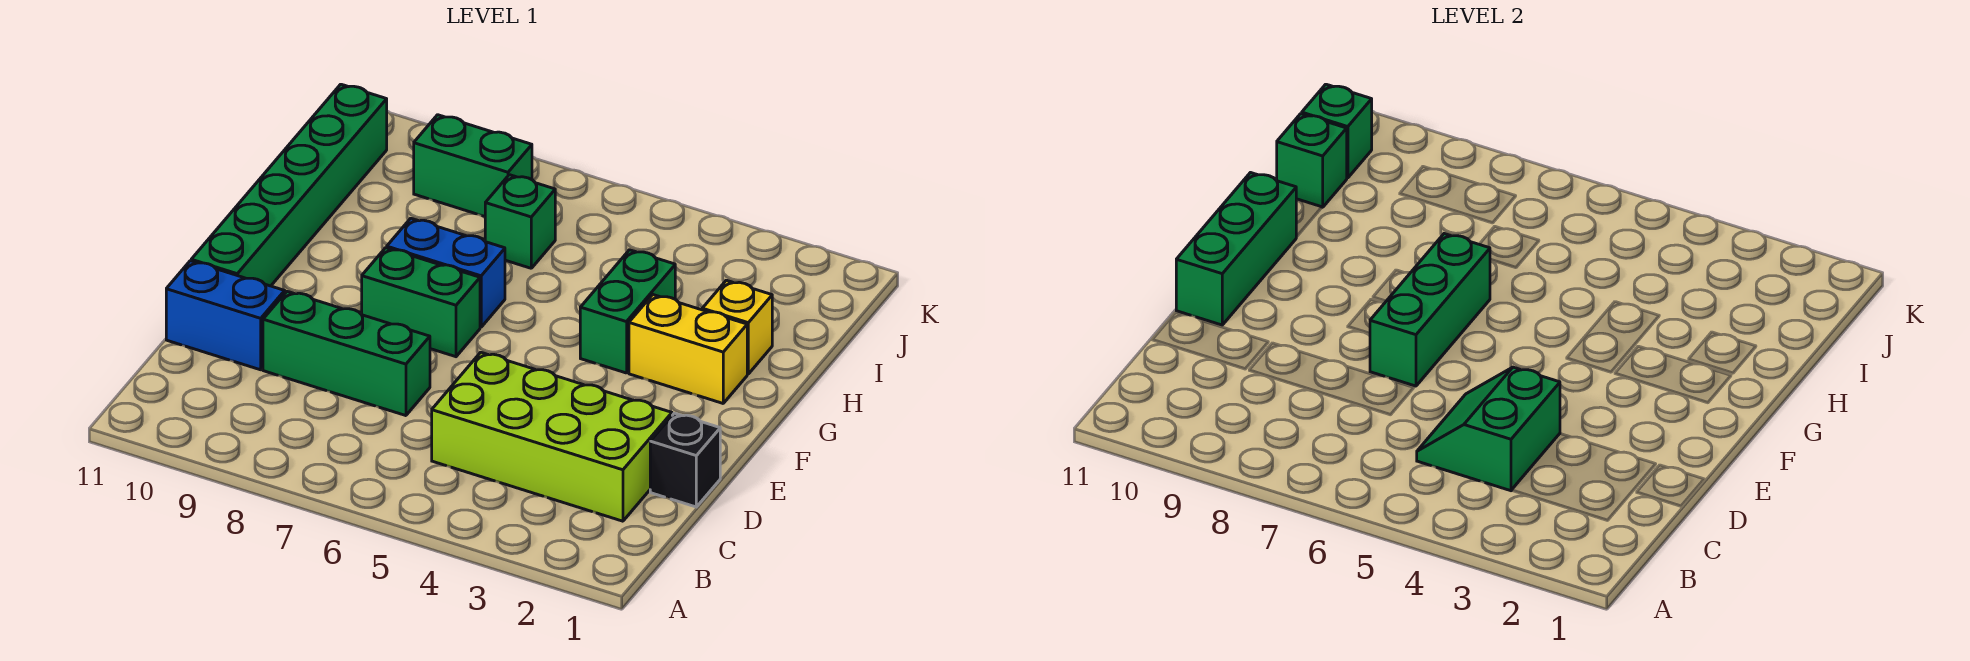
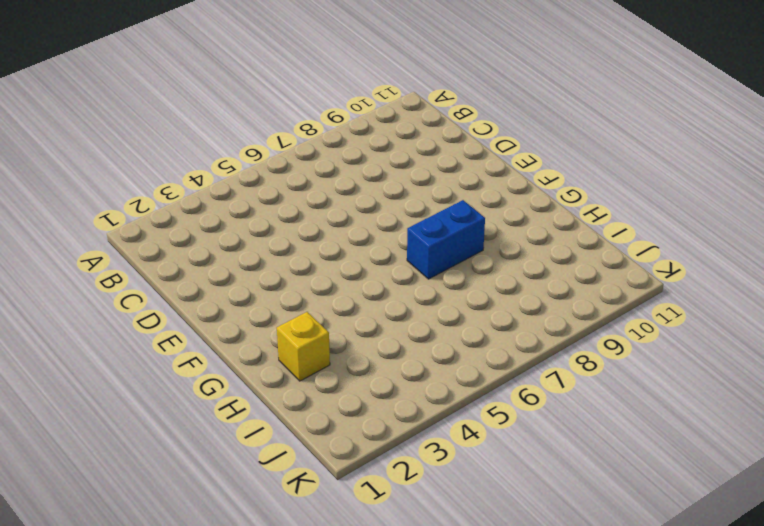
none -> lime 2x4 brick [432,352,672,521]
none -> black 1x1 brick [650,413,720,507]
none -> green 1x3 brick [263,291,430,416]

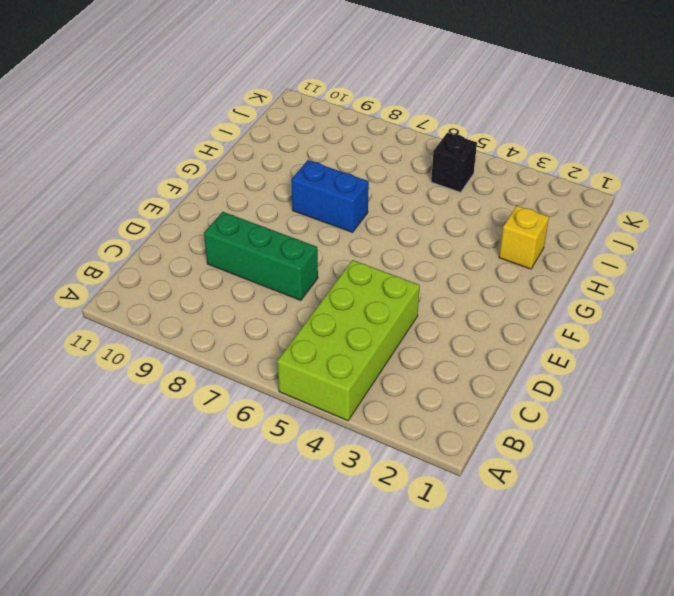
lime 2x4 brick [277,260,420,421] -> lime 2x4 brick turned to [432,352,672,521]
black 1x1 brick [431,133,477,192] -> black 1x1 brick moved to [650,413,720,507]
none -> blue 1x2 brick [166,261,285,370]
none -> green 1x6 brick [191,84,387,286]
none -> green 1x2 brick [362,248,480,357]

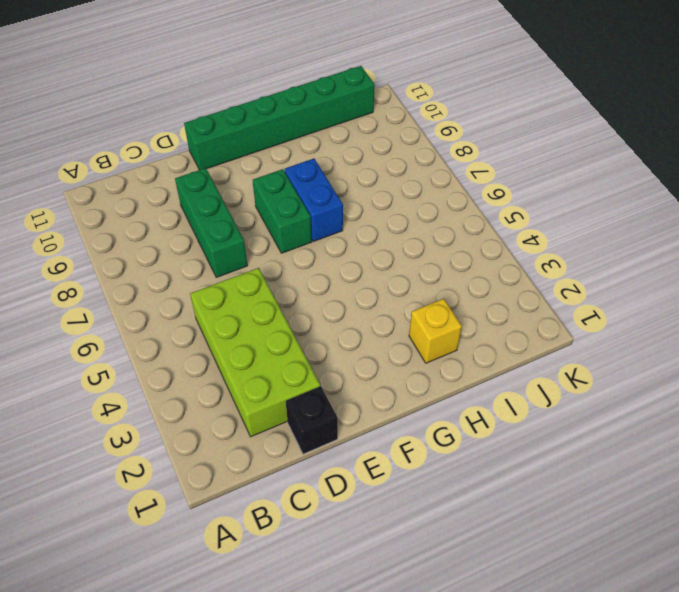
none -> blue 1x2 brick [166,261,285,370]
none -> yellow 1x2 brick [629,295,747,403]
none -> green 1x2 brick [580,250,675,373]

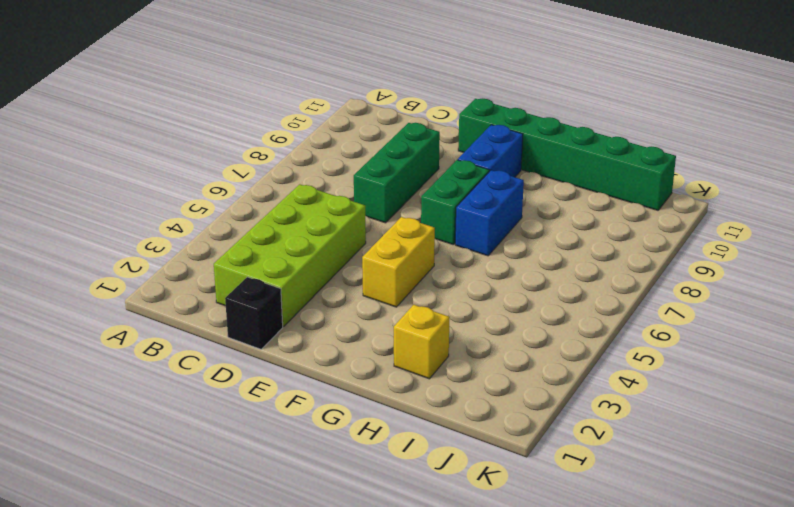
yellow 1x2 brick [362,217,435,307] -> yellow 1x2 brick moved to [629,295,747,403]
blue 1x2 brick [458,125,523,177] -> blue 1x2 brick moved to [166,261,285,370]
none -> green 1x2 brick [580,250,675,373]
none -> green 1x1 brick [485,175,555,268]
none -> green 1x2 brick [414,115,532,216]

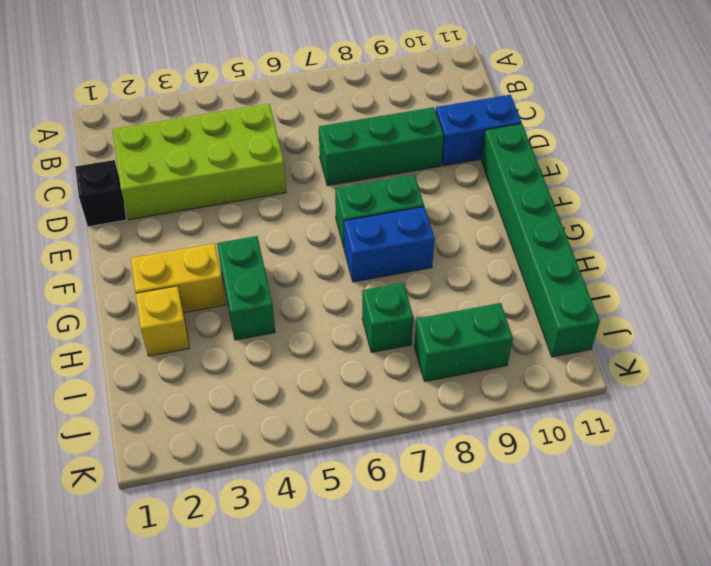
none -> green 2x2 slope [1417,367,1560,491]
none -> green 1x3 brick [1370,234,1490,386]
none -> green 1x3 brick [1176,173,1296,325]

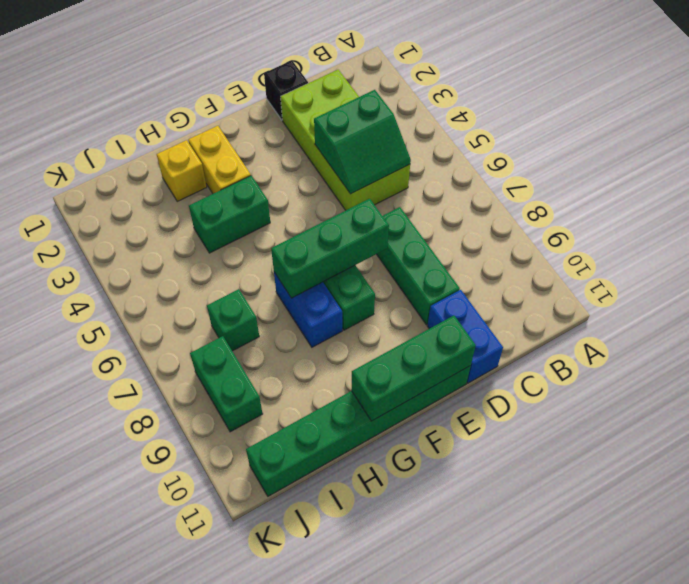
none -> green 1x1 brick [1277,114,1347,207]
none -> green 1x1 brick [1302,84,1372,178]

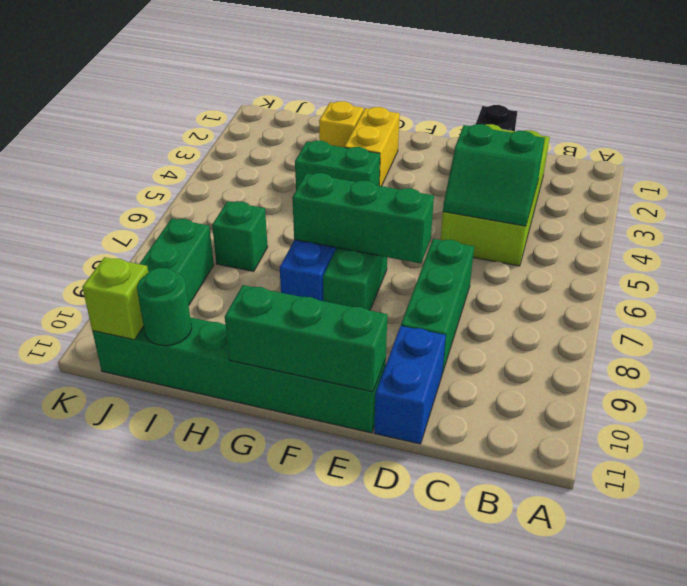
green 1x1 round brick [137,268,192,346] -> green 1x1 brick [1277,114,1347,207]
lime 1x1 brick [82,257,148,340] -> green 1x1 brick [1302,84,1372,178]

